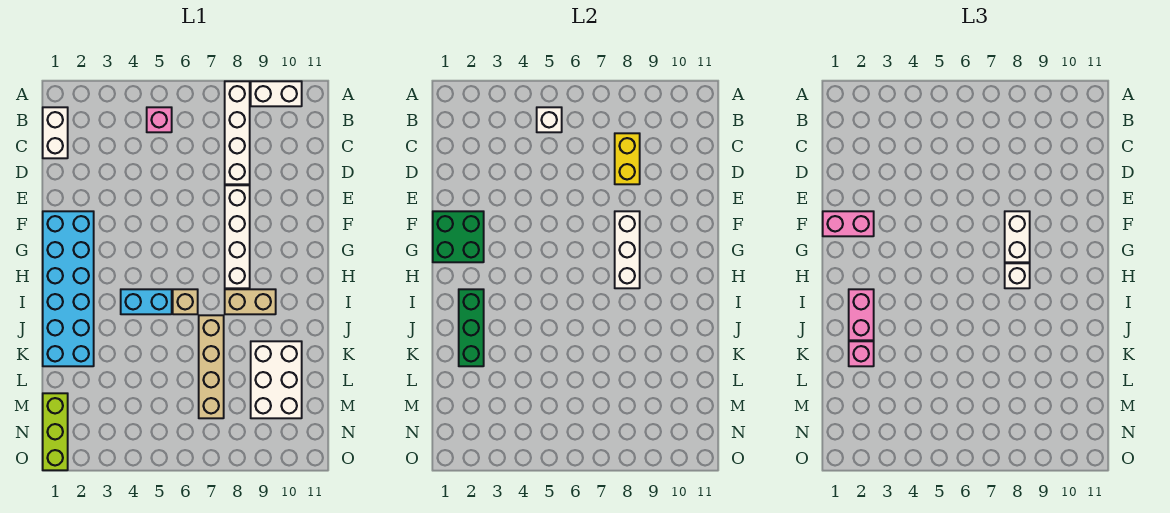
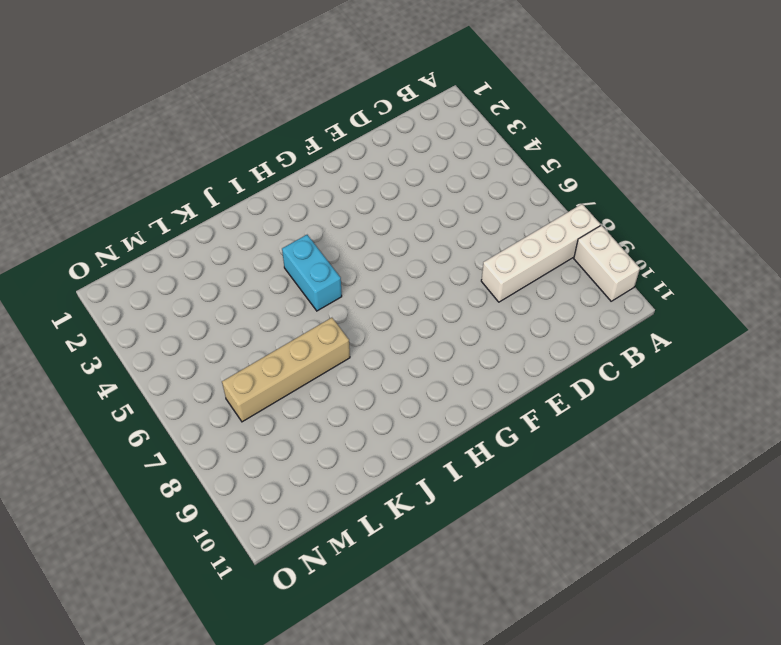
none -> white 1x2 brick [43,107,68,158]
none -> pink 1x1 brick [147,107,172,132]
none -> white 1x4 brick [225,185,250,288]

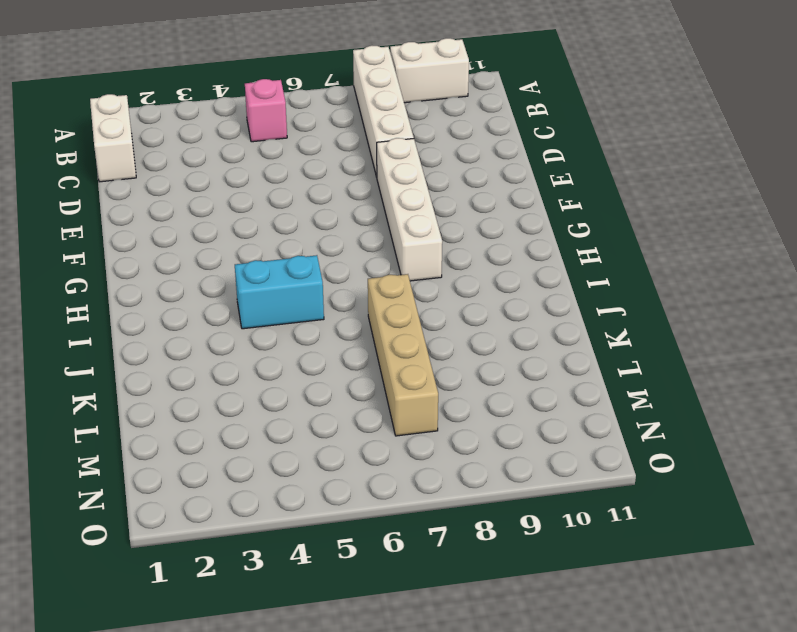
none -> cyan 2x6 brick [43,211,94,366]
none -> tan 1x1 brick [173,289,198,314]
none -> tan 1x2 brick [225,289,276,314]

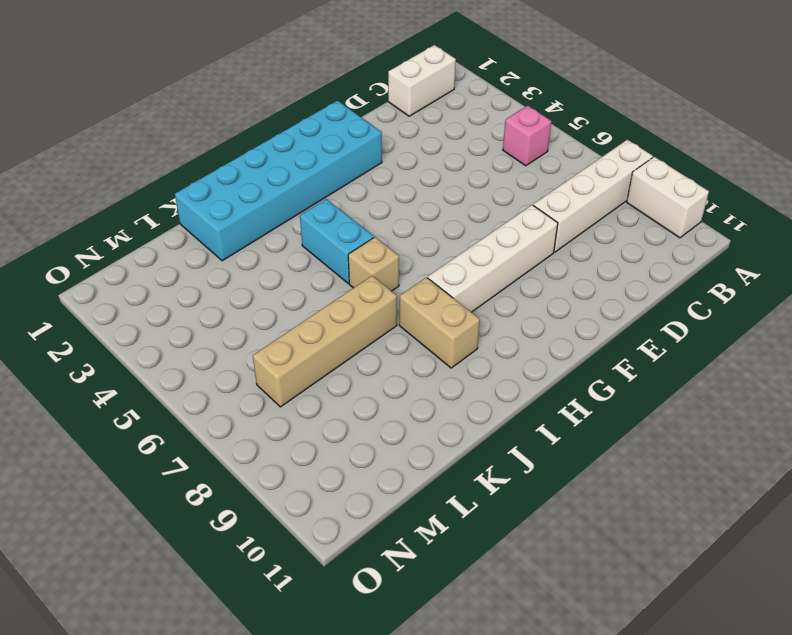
none -> white 2x3 brick [251,341,302,418]
none -> lime 1x3 brick [43,393,68,470]
none -> white 1x1 brick [537,107,562,132]

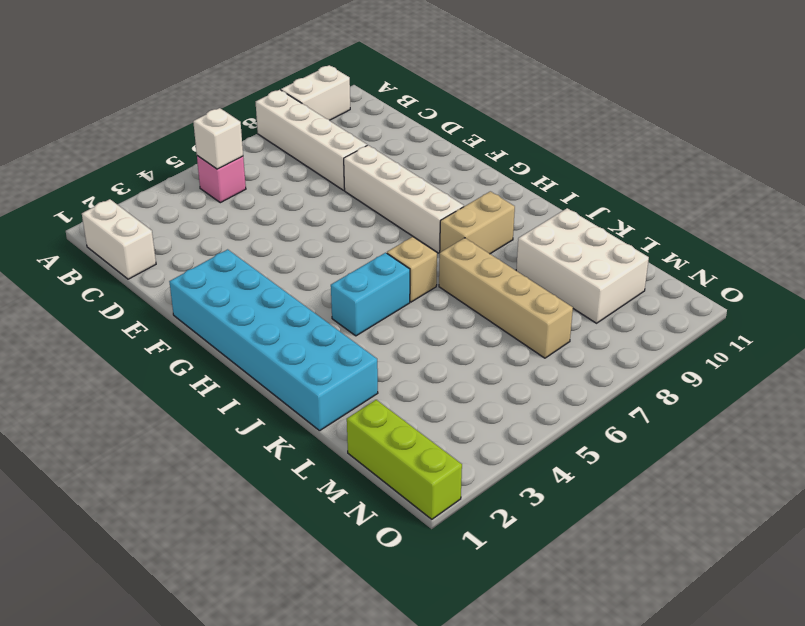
none -> yellow 1x2 brick [615,133,640,184]
none -> green 2x2 brick [433,211,484,262]
none -> white 1x3 brick [615,211,640,288]

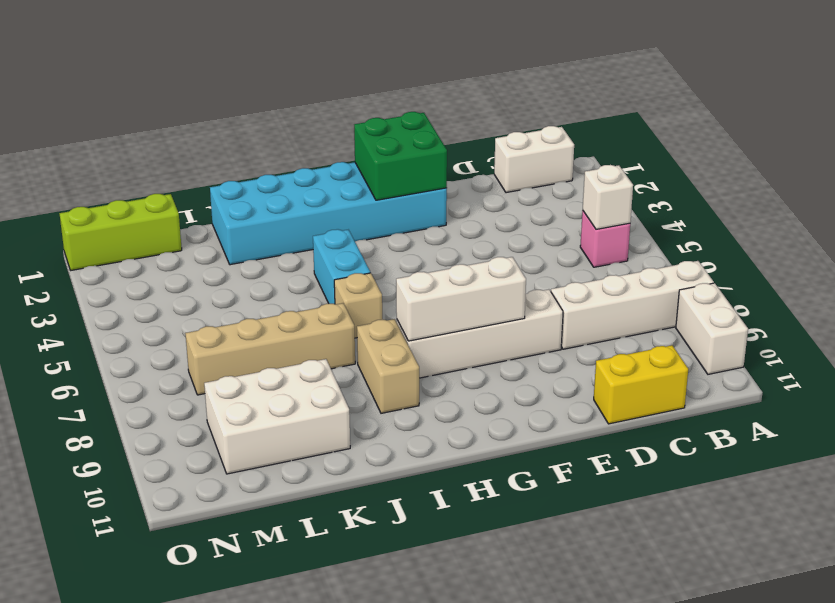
yellow 1x2 brick [594,345,688,424] -> yellow 1x2 brick moved to [615,133,640,184]
none -> green 1x3 brick [459,289,484,366]
none -> pink 1x2 brick [823,211,874,236]
none -> white 1x2 brick [1005,211,1030,262]

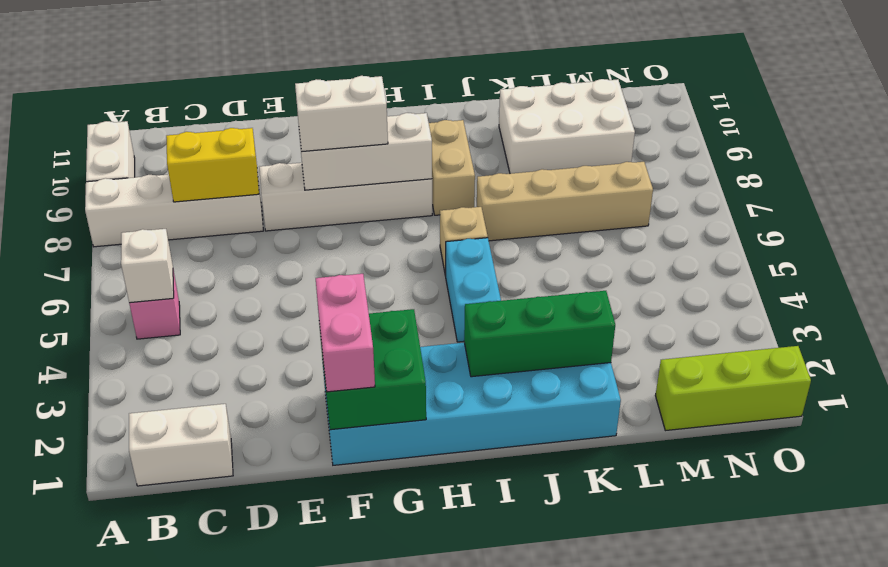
none -> white 1x1 brick [1005,263,1030,288]
none -> pink 1x2 brick [849,289,874,340]
none -> pink 1x1 brick [849,341,874,366]

